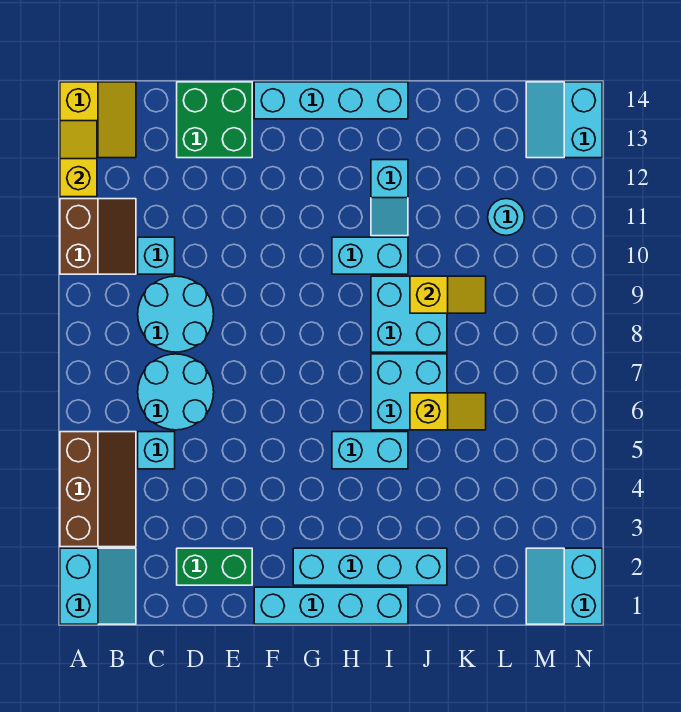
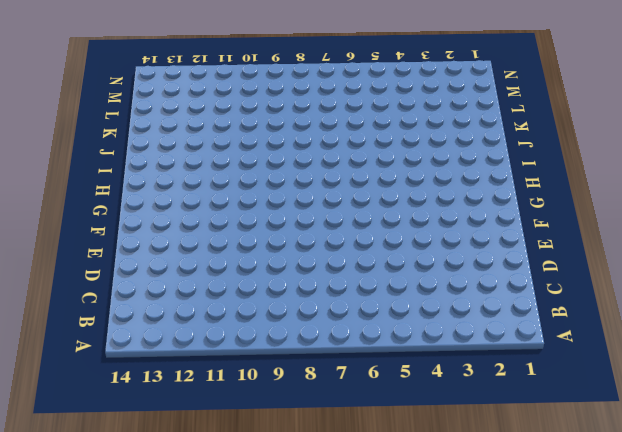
none -> cyan 2x2 slope [60,548,136,624]
none -> brown 2x3 slope [60,432,136,547]
none -> brown 2x2 slope [60,199,136,274]

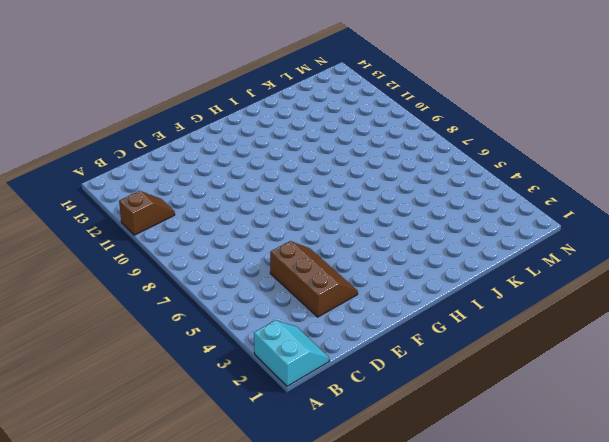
brown 1x2 slope [119,191,175,235] -> brown 2x2 slope [60,199,136,274]
brown 2x3 slope [270,241,358,317] -> brown 2x3 slope moved to [60,432,136,547]
none -> yellow 2x2 slope [60,82,136,158]
none -> cyan 1x1 brick [138,432,175,469]
none -> cyan 2x2 round brick [138,354,214,430]

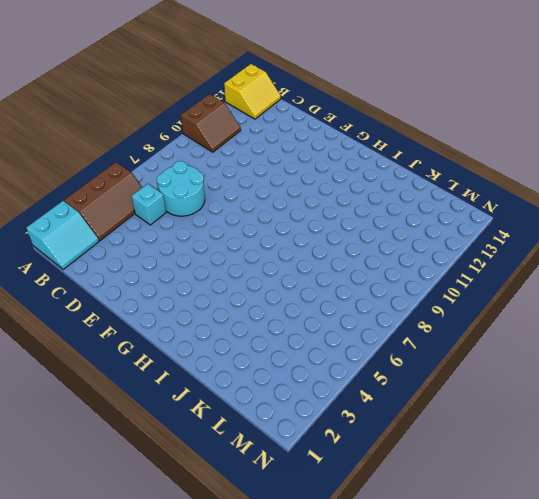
none -> cyan 2x2 round brick [138,276,214,352]
none -> cyan 1x1 brick [138,237,175,274]
none -> green 1x2 brick [177,548,252,585]

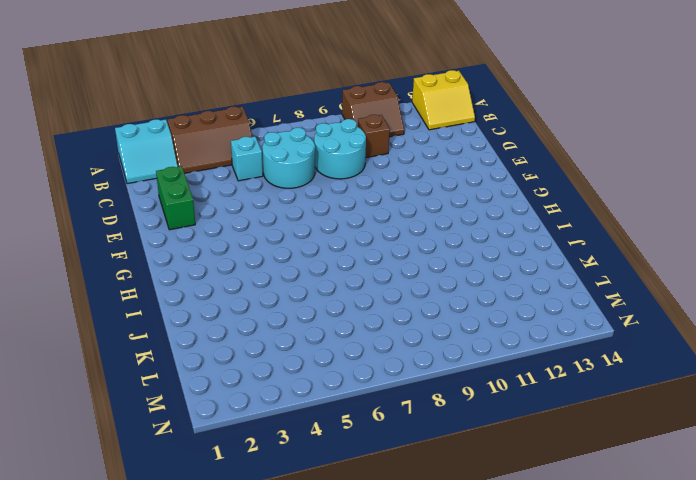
brown 1x1 brick [358,115,390,158] -> cyan 1x1 brick [138,237,175,274]
none -> green 2x2 brick [177,82,252,158]
none -> cyan 1x4 brick [254,587,408,624]
none -> cyan 1x4 brick [254,82,408,119]

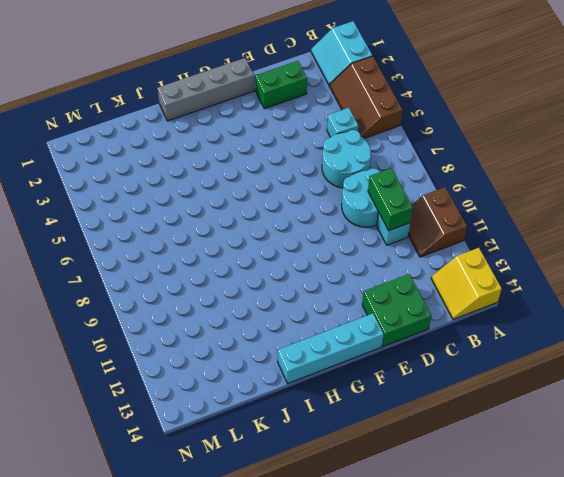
green 1x2 brick [368,168,413,231] -> none
grey 1x4 brick [157,58,254,121] -> cyan 1x4 brick [254,587,408,624]
none -> cyan 1x4 brick [293,548,447,585]
none -> cyan 1x2 brick [332,432,408,469]
none -> cyan 1x2 brick [332,237,408,274]

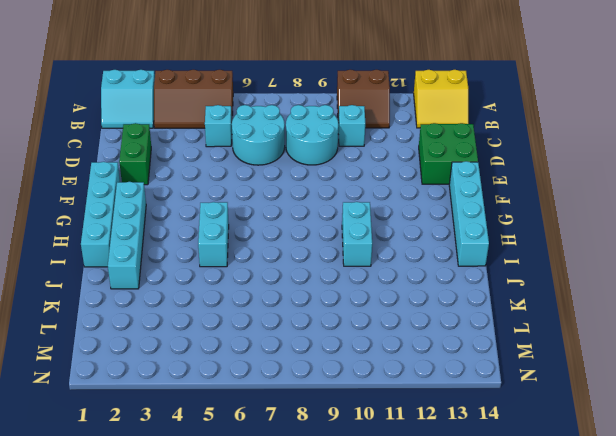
none -> cyan 2x2 brick [371,354,447,430]
none -> cyan 2x2 brick [371,276,447,352]
none -> cyan 1x2 slope [371,160,408,236]

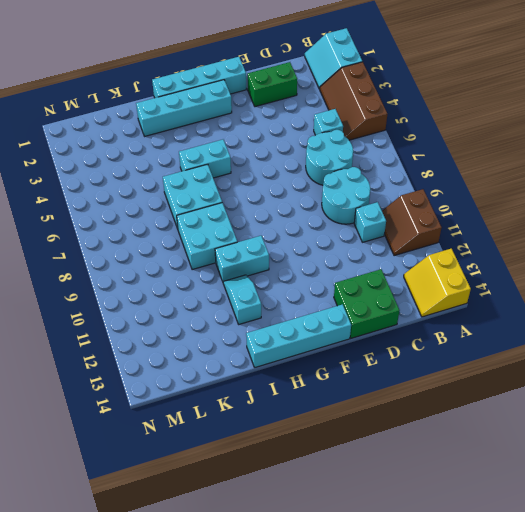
none -> cyan 1x1 round brick [488,199,525,236]
none -> cyan 2x2 slope [526,548,602,624]
none -> cyan 2x2 slope [526,82,602,158]

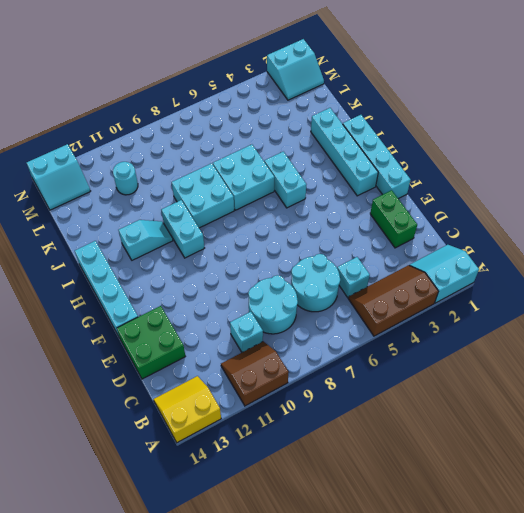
none -> yellow 1x2 slope [60,121,97,197]
none -> yellow 1x2 slope [410,393,486,430]
none -> yellow 1x2 slope [410,276,486,313]

